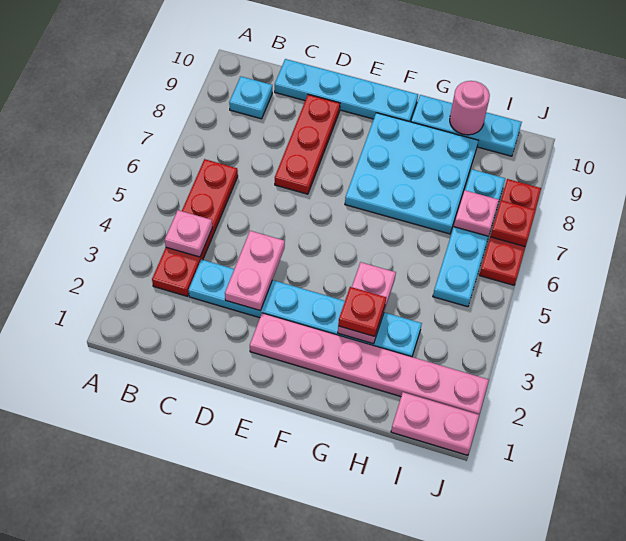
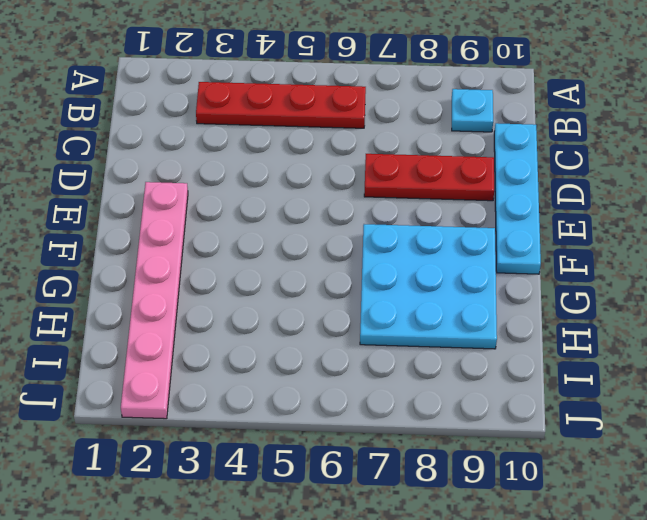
none -> cyan 1x6 plate [189,259,422,357]
none -> cyan 1x3 plate [411,95,522,156]
none -> pink 1x2 plate [391,392,479,455]

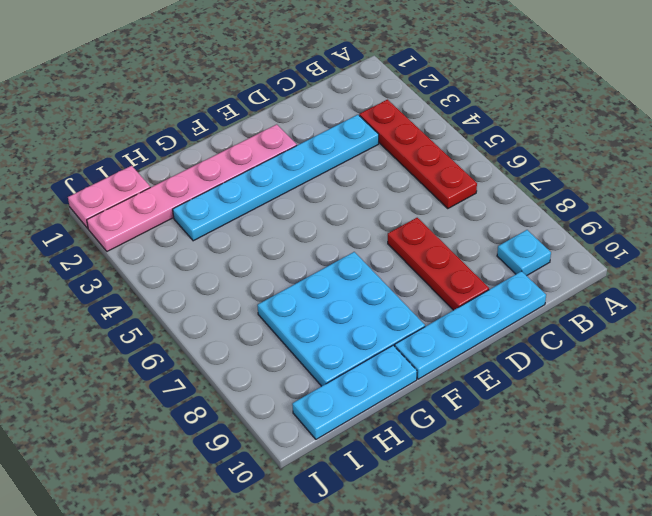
none -> cyan 1x4 plate [433,169,505,307]
none -> red 1x3 plate [479,179,541,285]
none -> pink 1x1 plate [165,210,212,257]

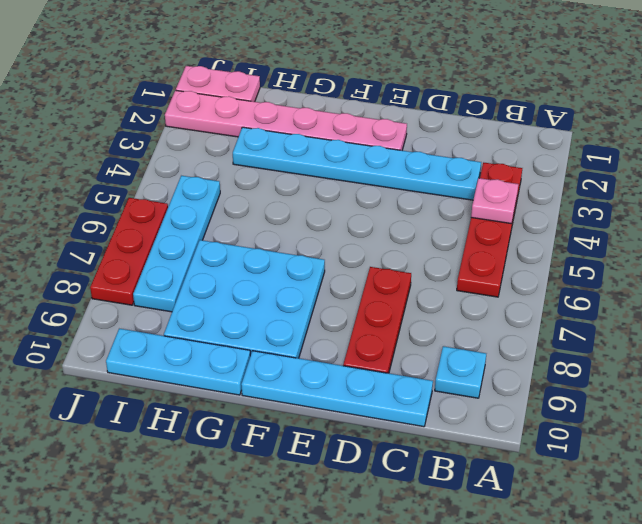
none -> pink 1x2 plate [225,231,285,311]
none -> pink 1x2 plate [338,262,396,344]
none -> pink 1x1 round brick [450,81,490,135]

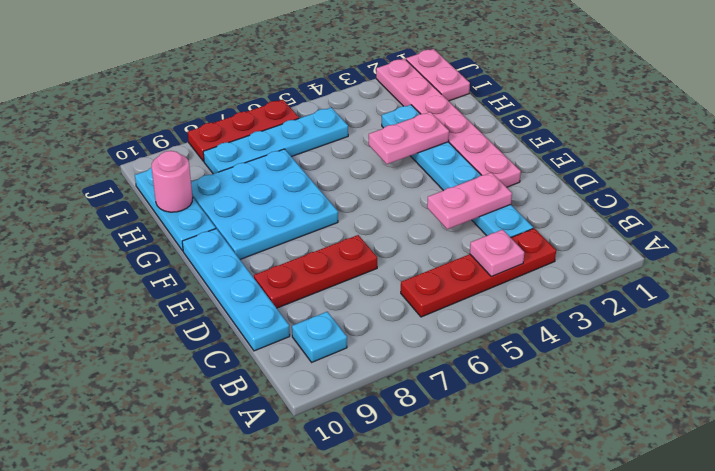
none -> pink 1x1 plate [454,190,499,236]
none -> red 1x1 plate [490,200,536,246]
none -> red 1x1 plate [338,287,386,336]

